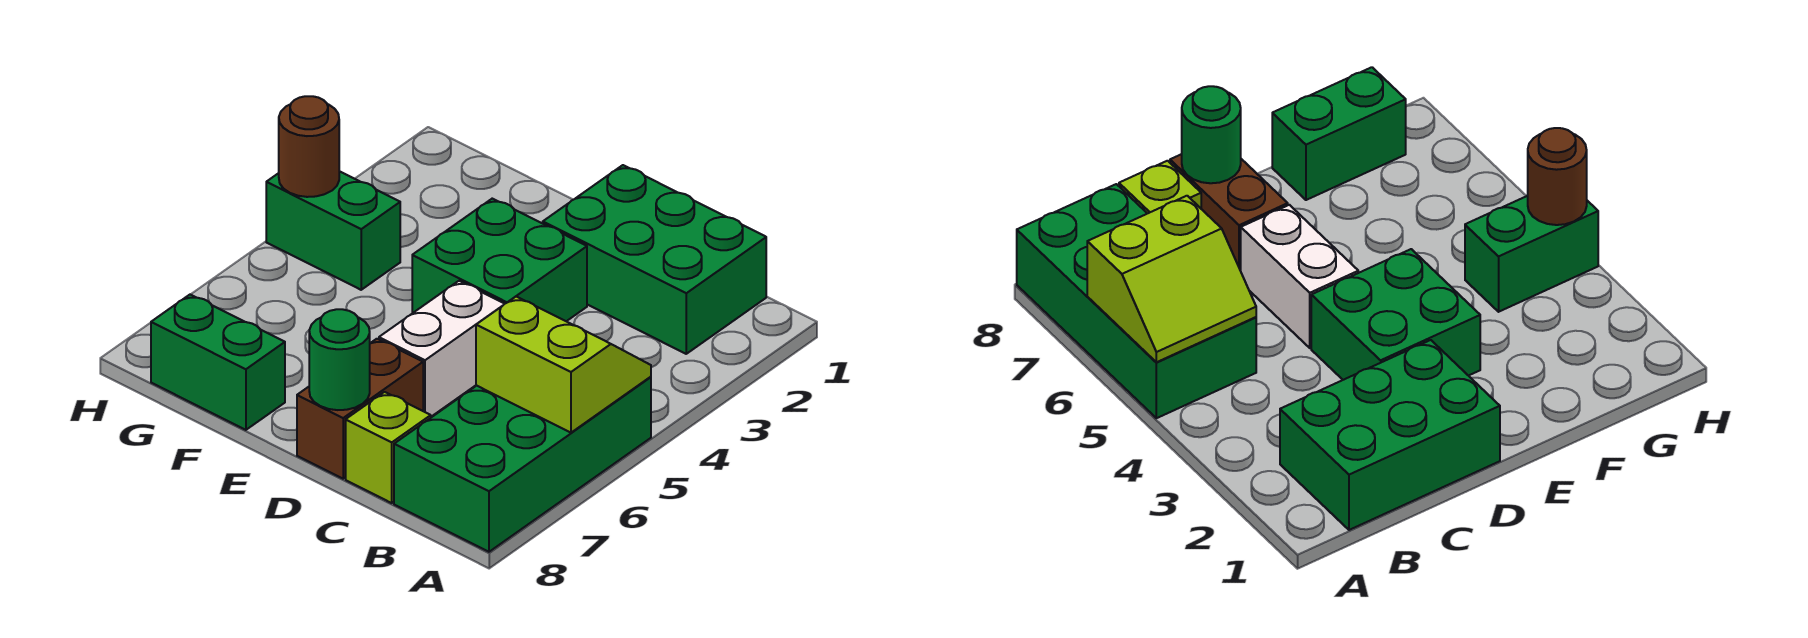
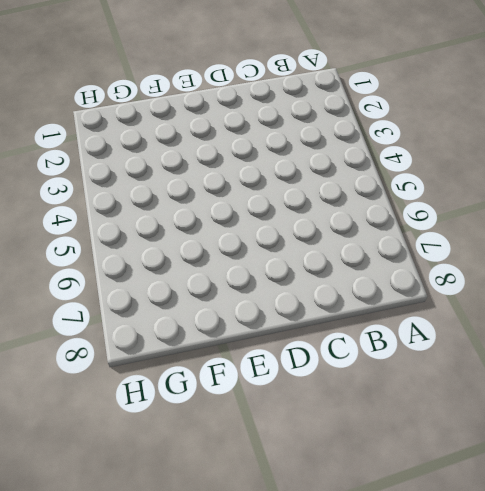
none -> green 2x4 brick [394,377,651,552]
none -> green 2x3 brick [543,165,766,354]

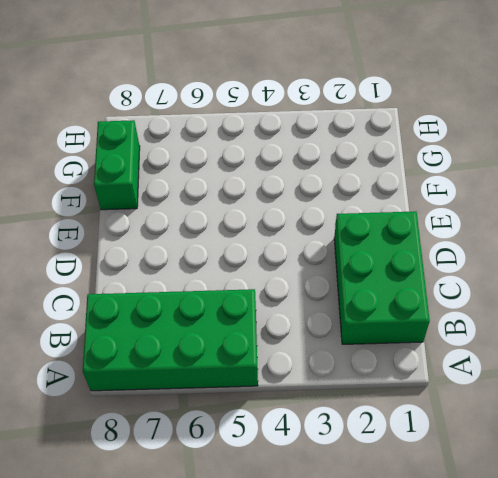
none -> lime 1x1 brick [346,392,431,503]
none -> green 2x2 brick [412,199,587,321]

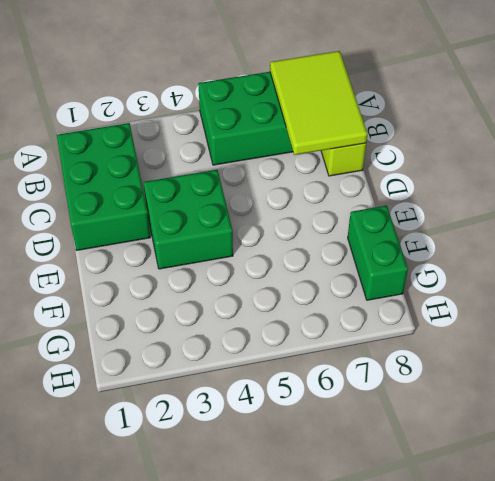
lime 2x3 tile [270,51,367,155] -> none
none -> white 1x2 brick [379,281,504,417]
none -> brown 1x2 brick [297,339,423,479]

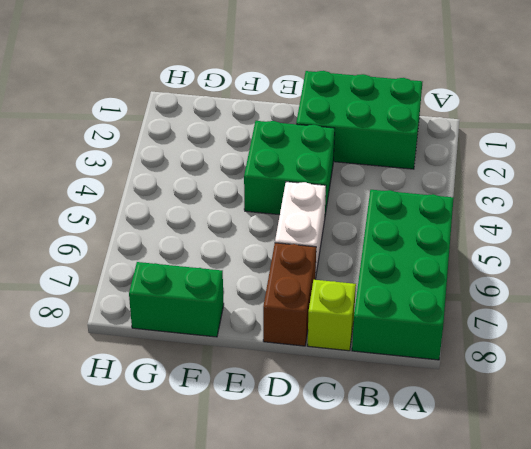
none -> green 1x2 brick [266,171,400,290]
none -> lime 2x2 slope [476,297,651,433]

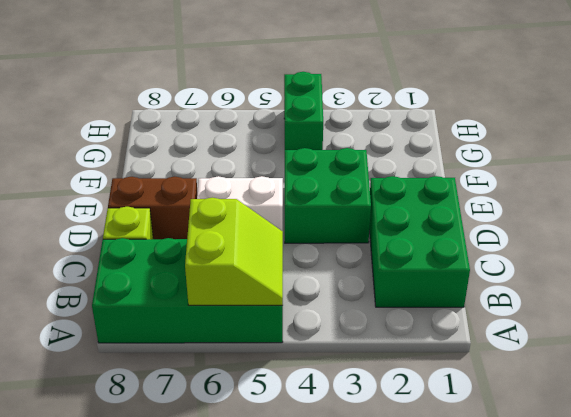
none -> green 1x2 brick [151,295,285,430]
none -> green 1x1 round brick [309,309,370,410]

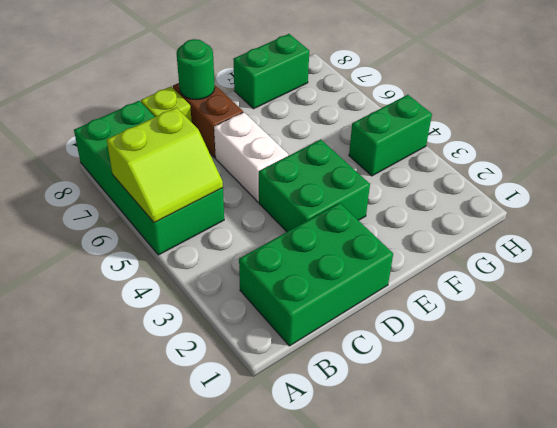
none -> brown 1x1 round brick [279,96,339,197]

